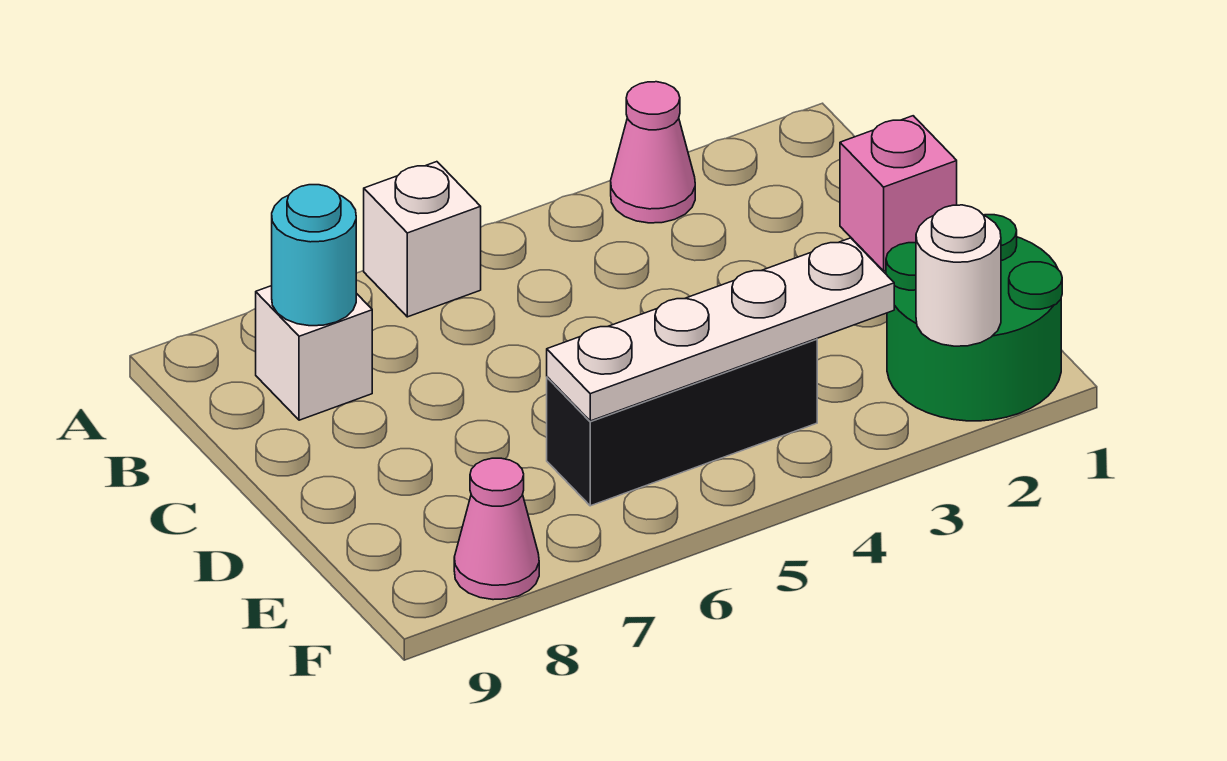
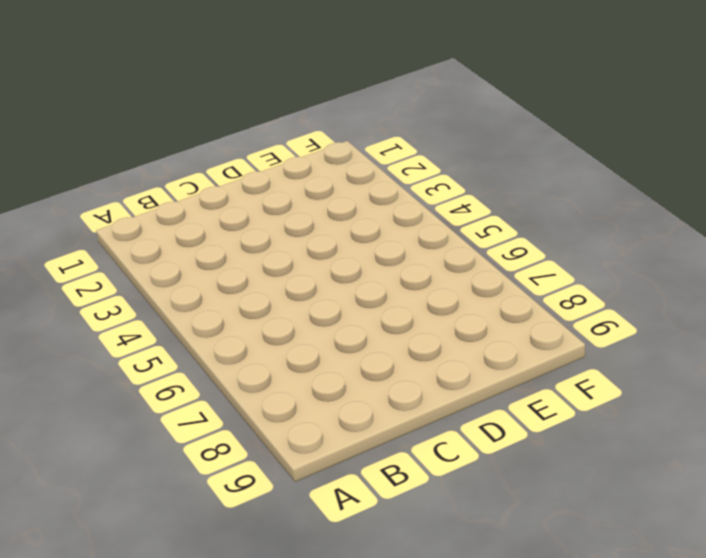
none -> pink 1x1 cone [611,82,695,223]
none -> white 1x1 brick [364,162,481,317]

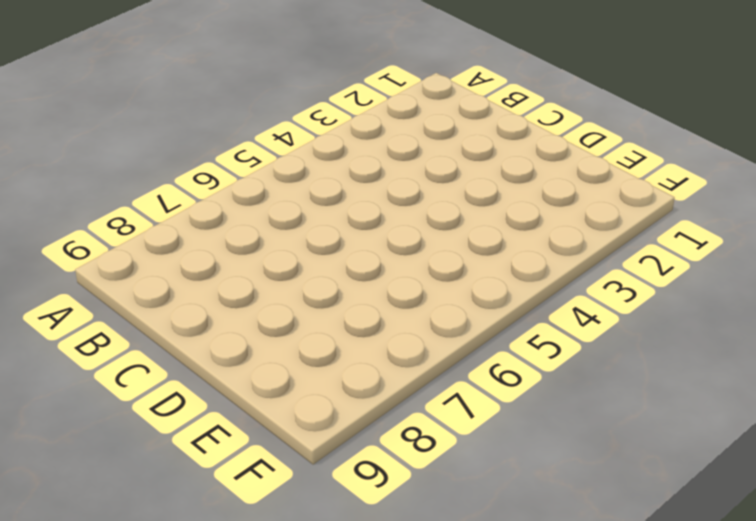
none -> pink 1x1 cone [611,82,695,223]
none -> white 1x1 brick [364,162,481,317]

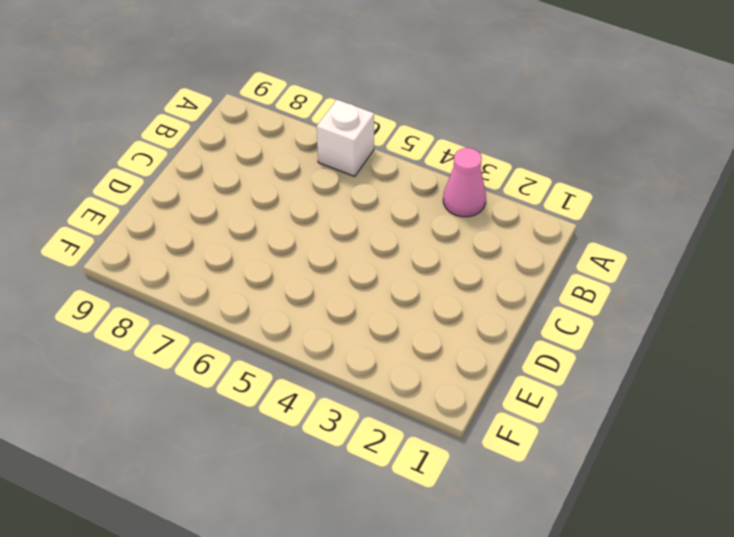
none -> white 1x1 brick [256,286,372,420]
none -> pink 1x1 brick [840,116,957,271]

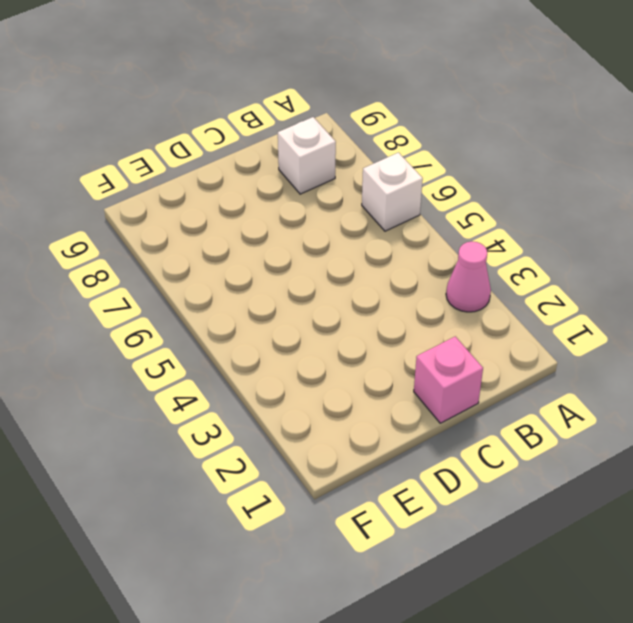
none -> green 2x2 round brick [886,215,1062,421]
none -> black 1x3 brick [547,339,817,506]

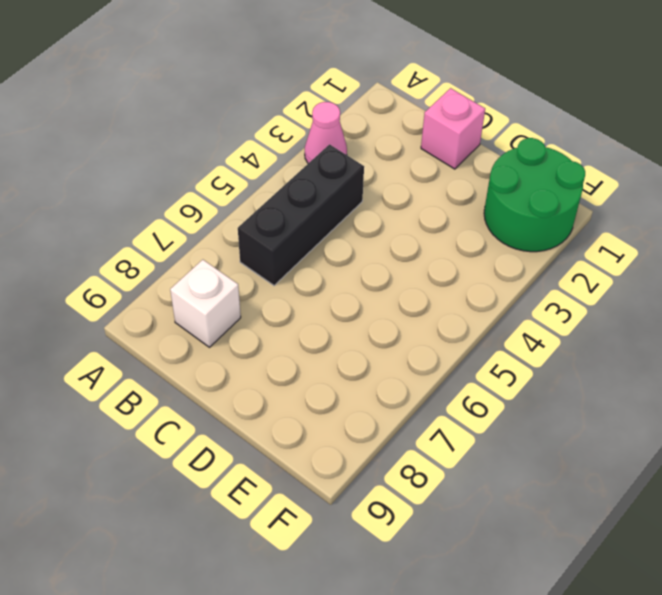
black 1x3 brick [238,144,364,286] -> black 1x3 brick moved to [547,339,817,506]
none -> white 1x1 brick [364,162,481,317]
none -> pink 1x1 cone [454,458,539,600]

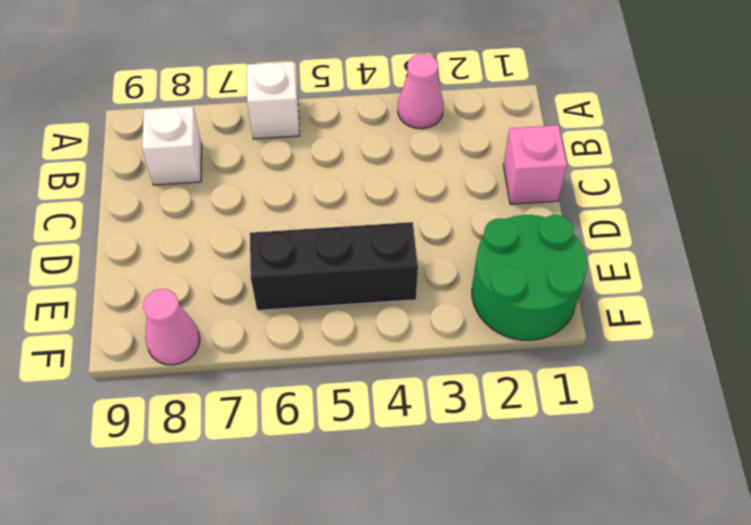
none -> cyan 1x1 round brick [272,185,356,326]
none -> white 1x4 plate [547,238,894,421]

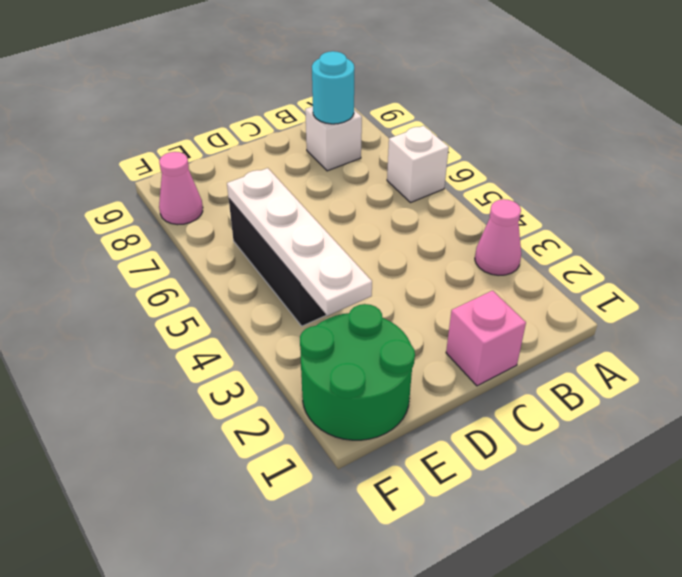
none -> white 1x1 round brick [916,205,1001,346]

